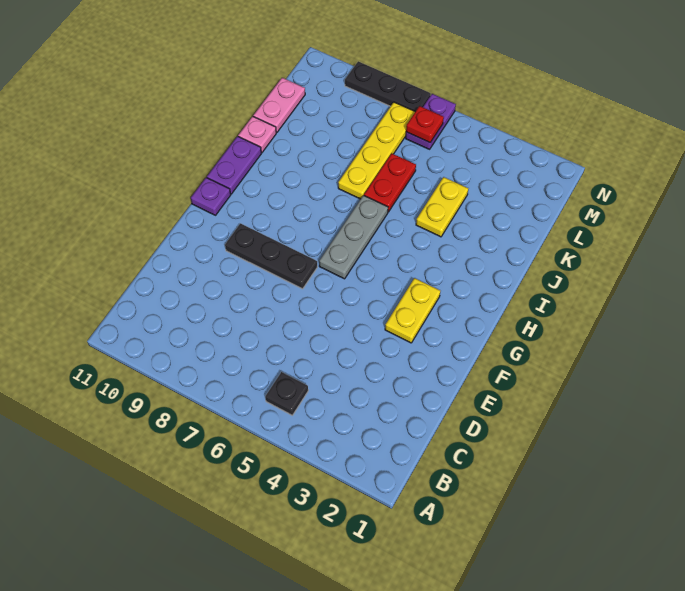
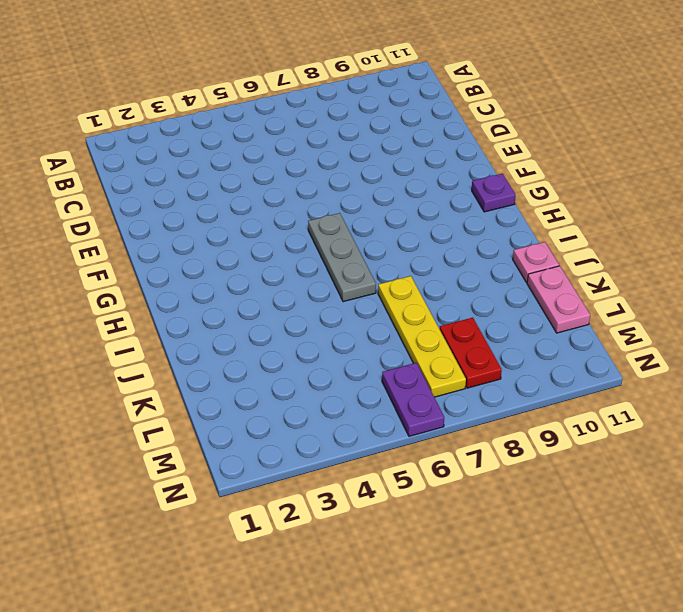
red 1x2 plate [440,318,502,388] -> red 1x2 plate moved to [364,154,416,212]
none -> black 1x1 plate [265,372,308,415]
none -> yellow 1x2 plate [385,278,440,343]
none -> black 1x3 plate [225,224,317,289]

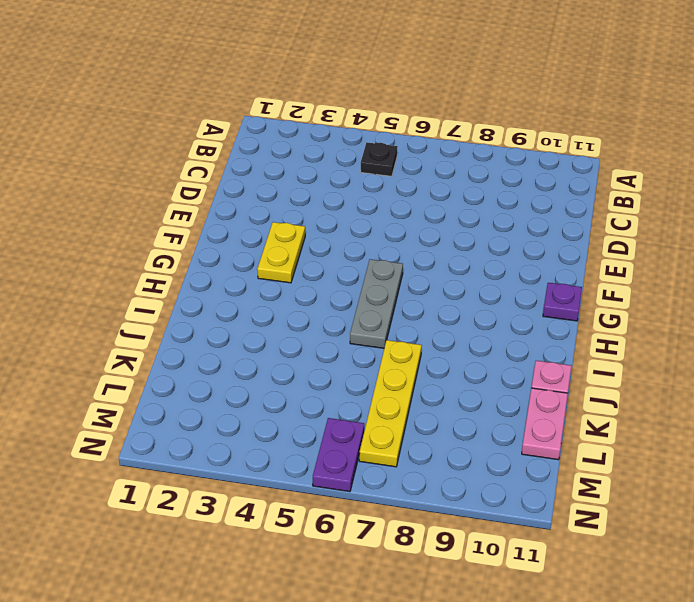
none -> black 1x3 plate [225,224,317,289]
none -> purple 1x2 plate [207,136,261,194]
none -> yellow 1x2 plate [416,177,468,237]

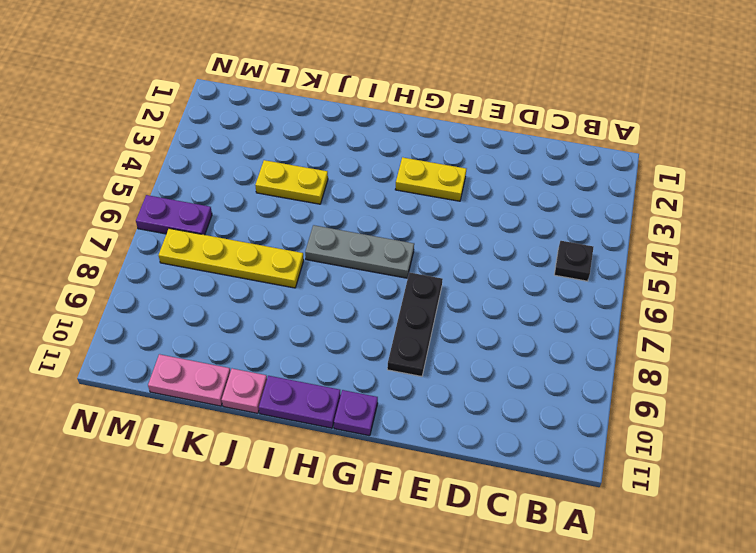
none -> red 1x2 plate [364,154,416,212]
none -> black 1x3 plate [345,61,431,112]
none -> red 1x1 plate [406,106,444,142]

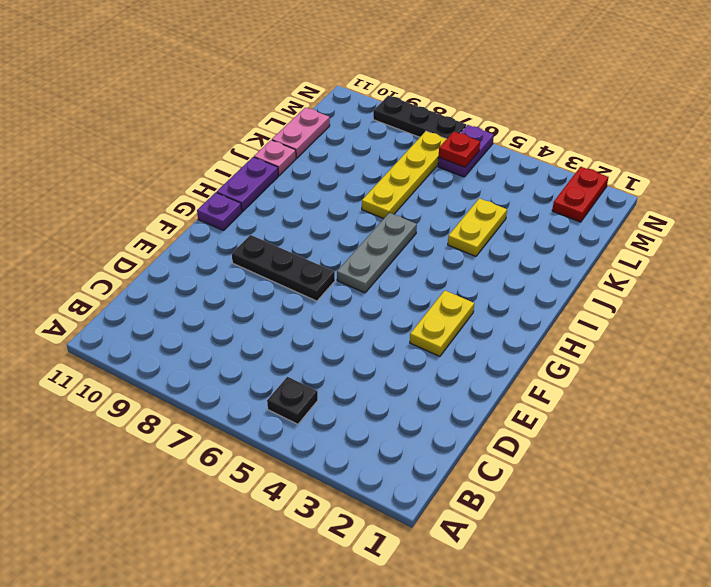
red 1x2 plate [552,167,608,222] -> red 1x2 plate moved to [364,154,416,212]

